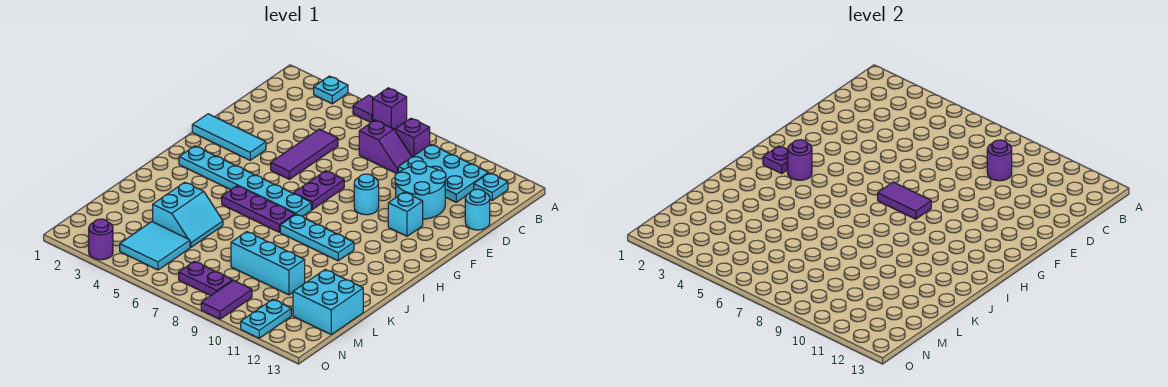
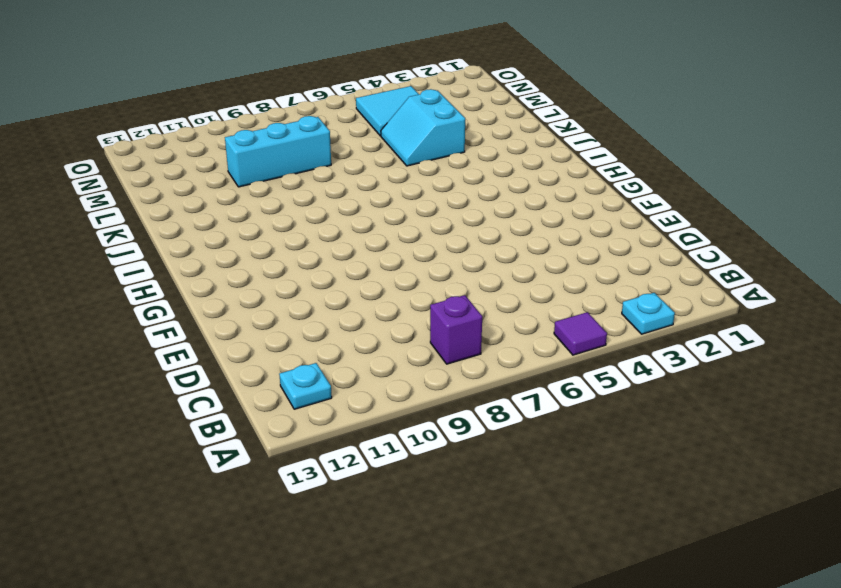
none -> purple 1x1 brick [373,88,407,130]
none -> cyan 2x3 plate [398,144,488,202]
none -> purple 1x2 slope [359,120,412,174]

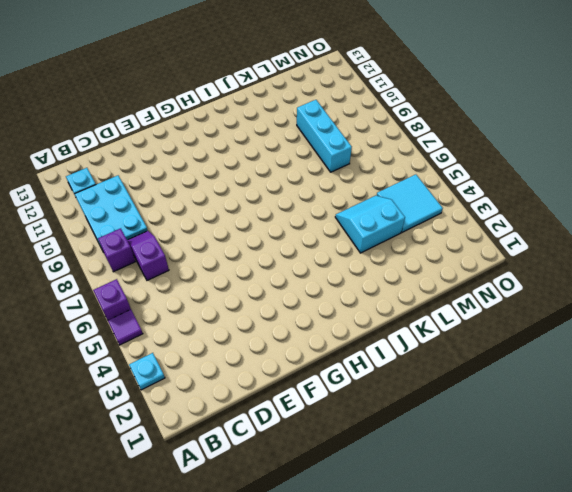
none -> purple 1x3 tile [271,129,338,179]
none -> cyan 2x2 round brick [395,161,446,219]
none -> cyan 1x1 round brick [465,189,490,230]

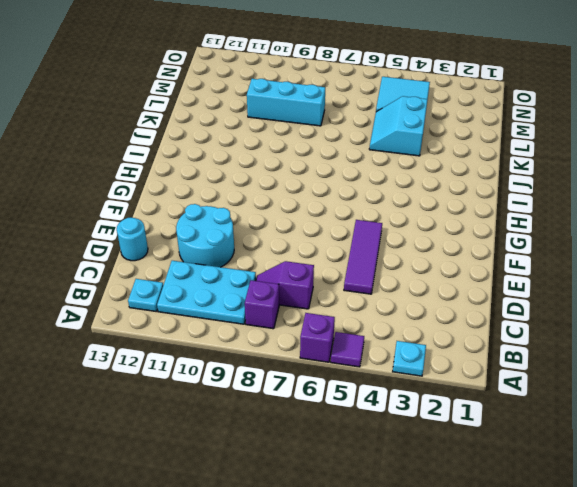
none -> cyan 1x3 tile [192,114,266,160]
none -> purple 1x2 plate [294,171,344,210]
none -> cyan 1x1 round brick [354,174,379,215]

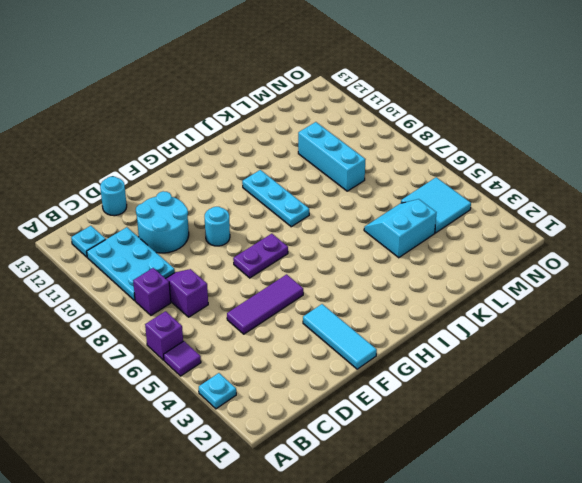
none -> cyan 1x1 brick [388,192,423,236]
none -> cyan 1x6 plate [179,146,311,216]
none -> purple 1x3 plate [222,186,295,232]

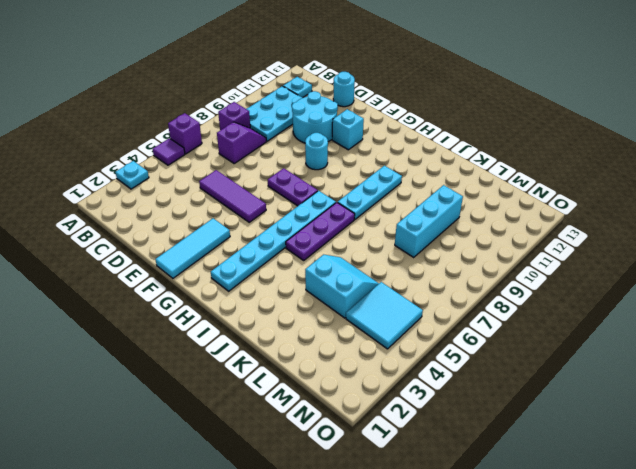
none -> cyan 2x2 brick [293,270,363,334]
none -> purple 1x2 plate [179,261,233,296]
none -> purple 1x2 tile [201,280,252,319]

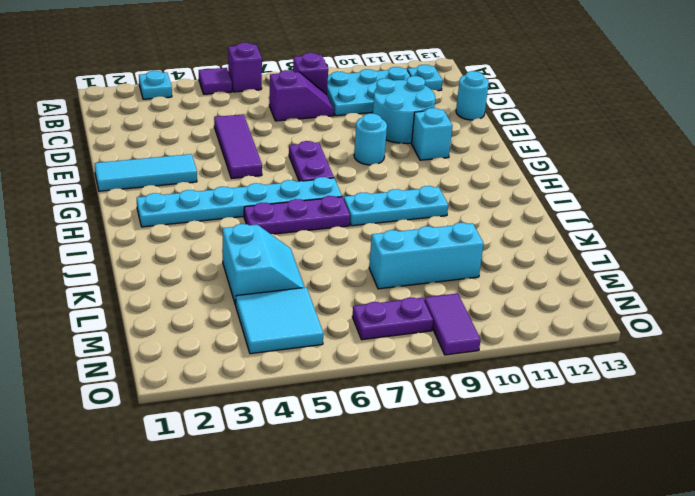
none -> cyan 2x2 brick [293,270,363,334]
none -> cyan 1x2 plate [241,299,291,338]
none -> purple 1x1 round brick [89,219,113,260]

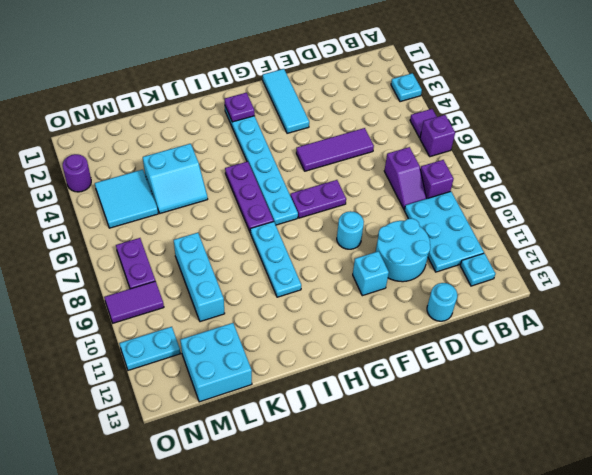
none -> purple 1x1 round brick [987,140,1012,181]
none -> purple 1x2 tile [878,182,931,219]
none -> purple 1x1 round brick [788,140,812,180]

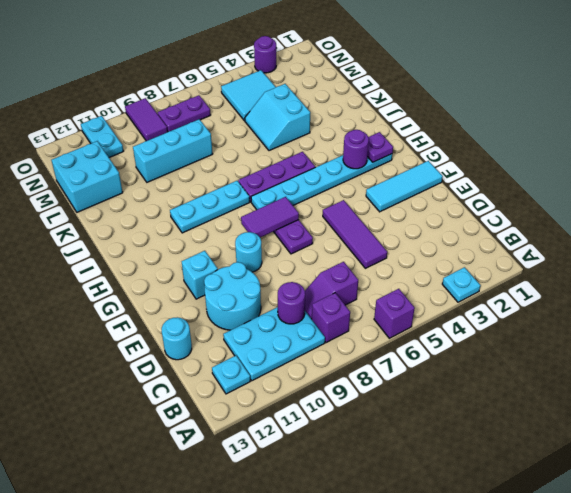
none -> purple 1x1 tile [353,95,374,122]

